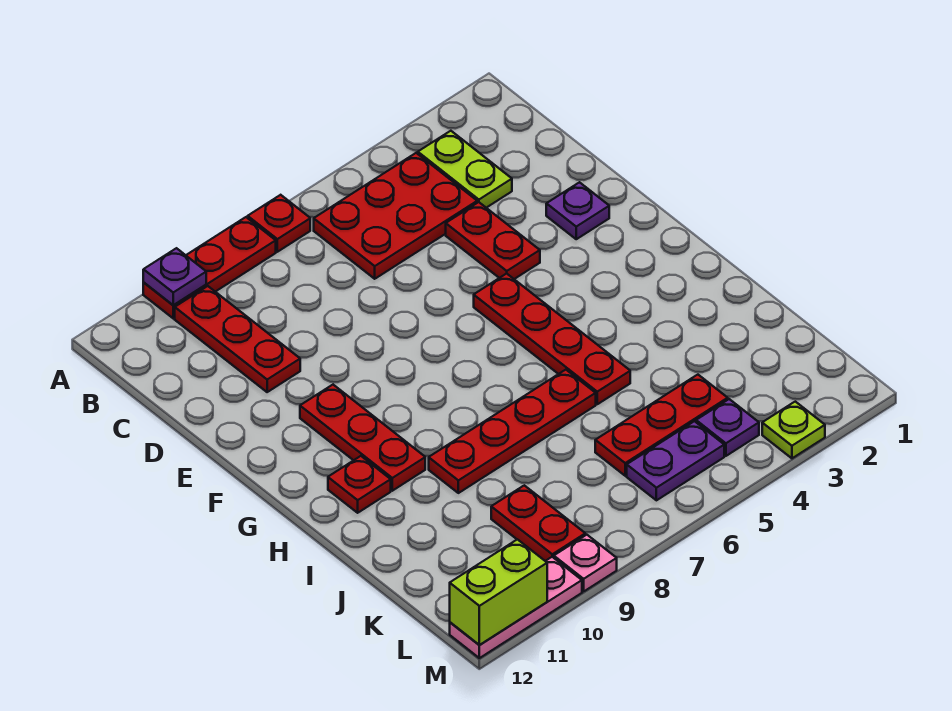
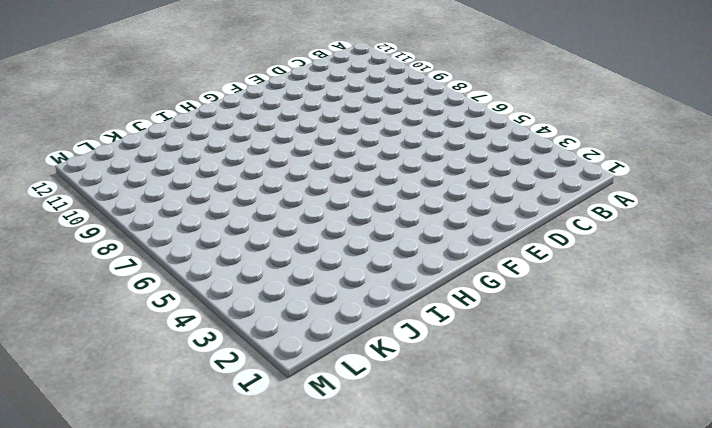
none -> red 1x1 plate [248,195,310,252]
none -> red 1x3 plate [143,217,276,318]
none -> lime 1x2 plate [418,131,512,208]

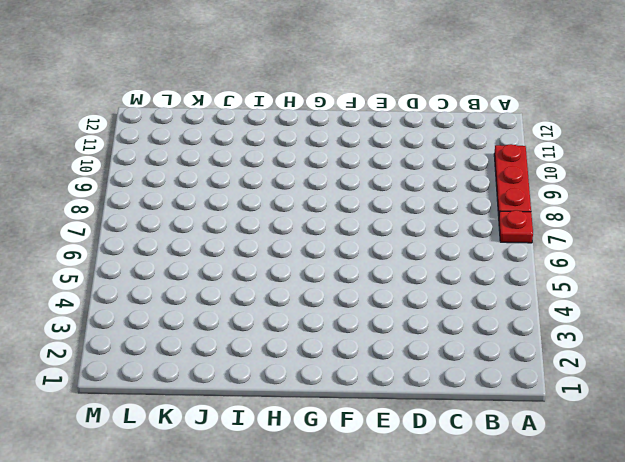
none -> lime 1x2 plate [418,131,512,208]
none -> red 2x3 plate [314,153,477,279]
none -> red 1x3 plate [175,286,300,392]

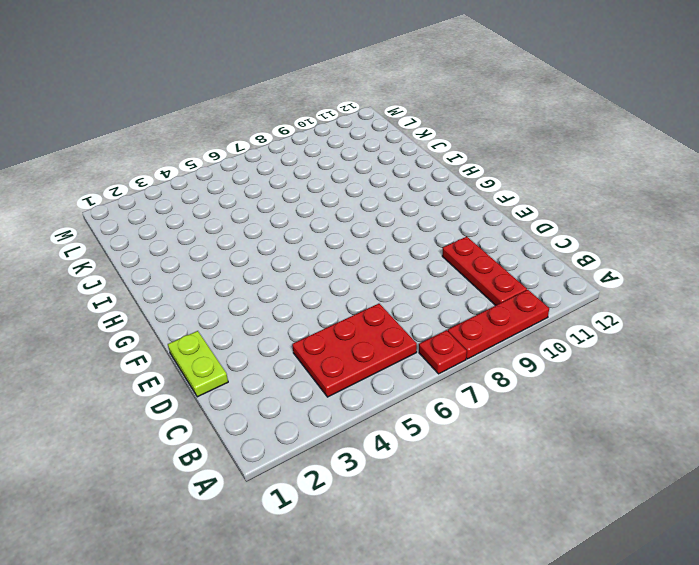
lime 1x2 plate [168,331,228,397] -> lime 1x2 plate moved to [418,131,512,208]
none -> red 1x2 plate [446,202,540,279]
none -> purple 1x1 plate [546,182,609,239]
none -> red 1x4 plate [474,273,630,404]

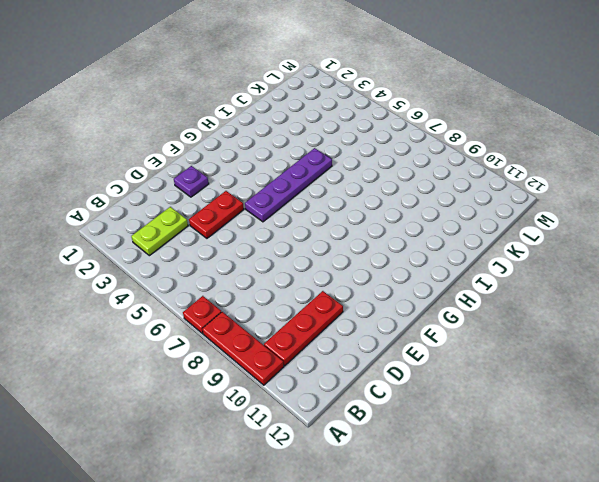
purple 1x4 plate [245,148,332,222] -> red 1x4 plate [474,273,630,404]
none -> red 2x3 plate [314,153,477,279]
none -> red 1x3 plate [300,385,425,491]
none -> red 1x1 plate [328,456,391,513]

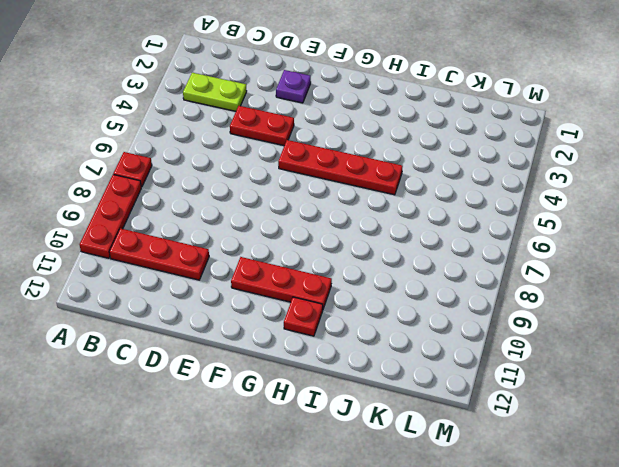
none -> red 2x3 plate [314,153,477,279]
none -> red 1x4 plate [429,370,596,493]
none -> red 1x3 plate [595,375,728,476]

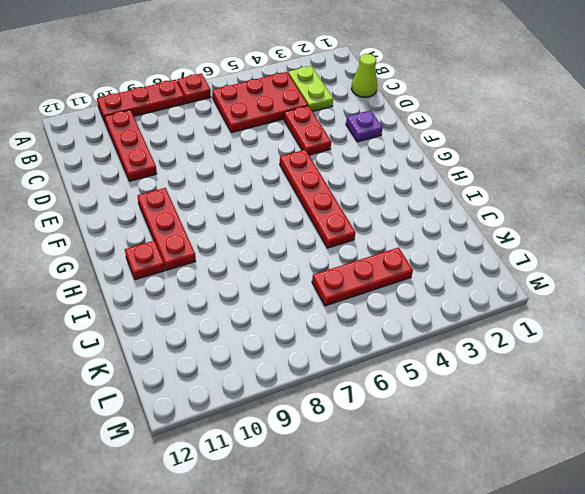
lime 1x1 cone [351,54,377,97] -> none
none -> red 1x4 plate [429,370,596,493]
none -> red 1x2 plate [491,485,585,561]
none -> purple 1x1 plate [696,399,759,456]

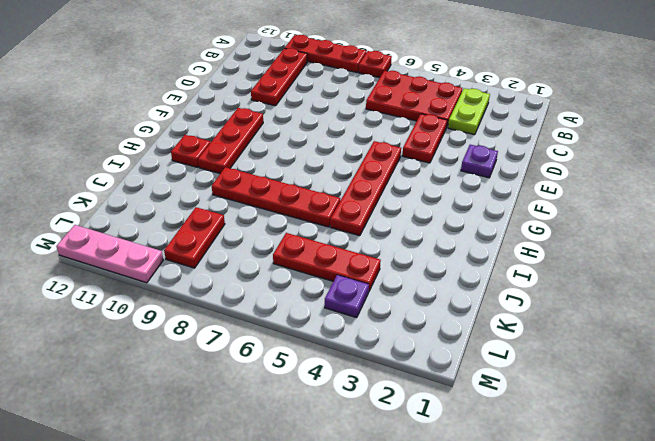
none -> purple 1x2 plate [627,421,724,500]
none -> lime 1x1 plate [762,402,825,458]
none -> pink 1x1 plate [554,535,617,591]

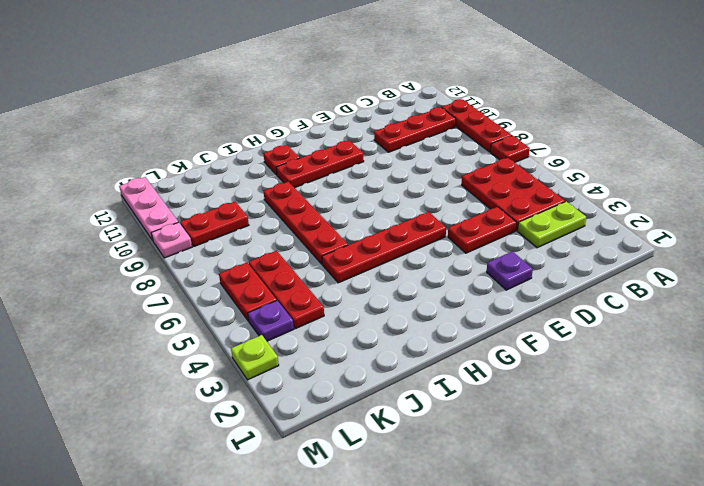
red 1x2 plate [219,263,277,321] -> purple 1x2 plate [627,421,724,500]
none -> purple 1x1 plate [143,248,206,305]
none -> lime 1x2 brick [450,539,547,645]

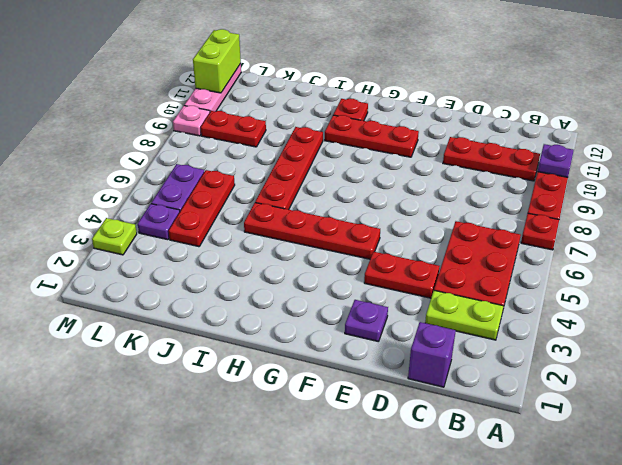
purple 1x1 brick [408,322,456,387] -> none

